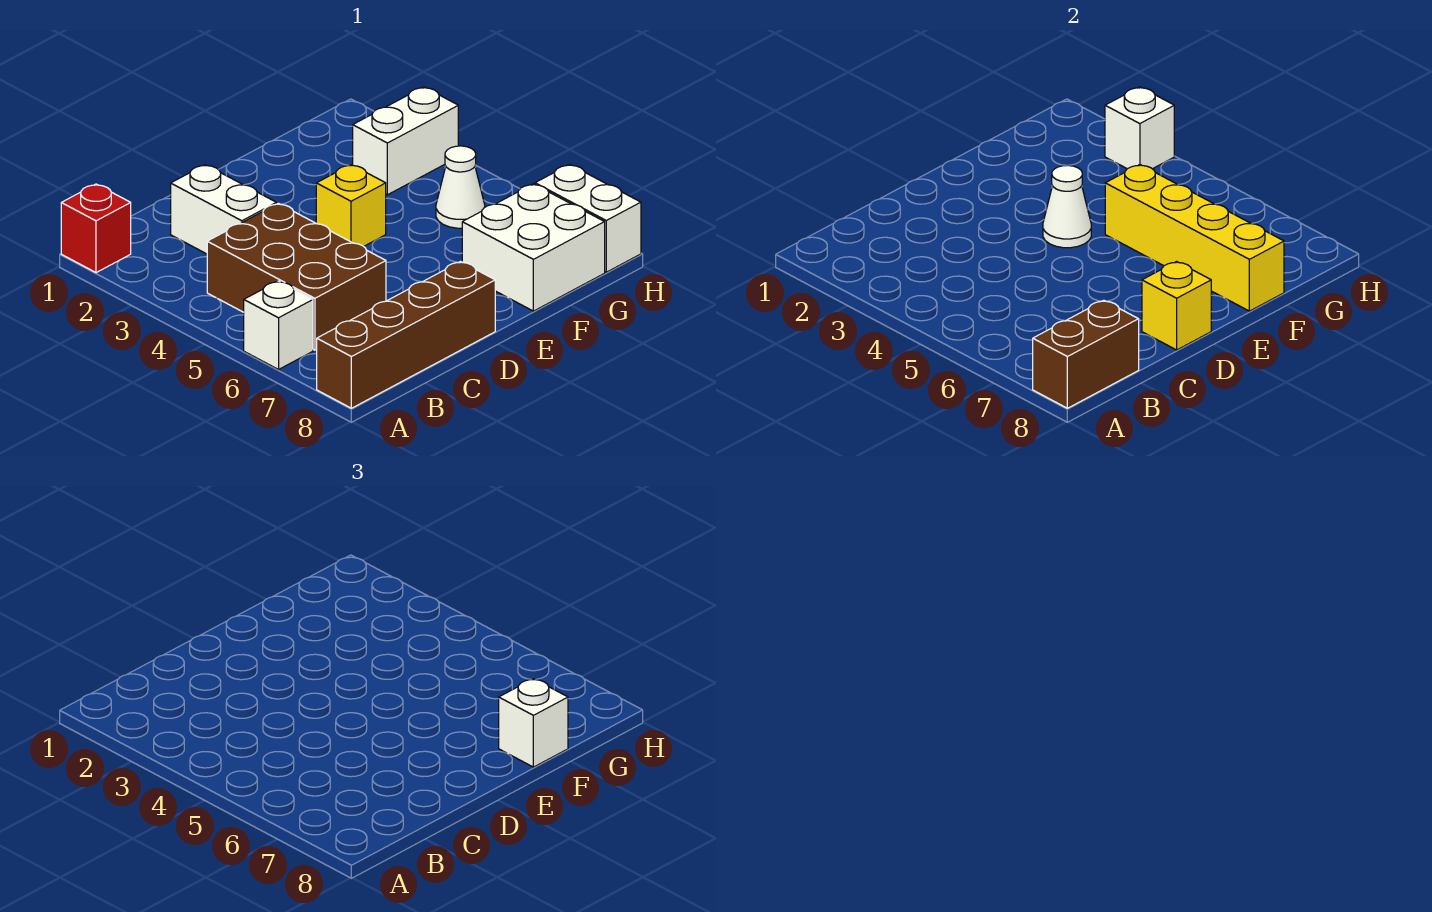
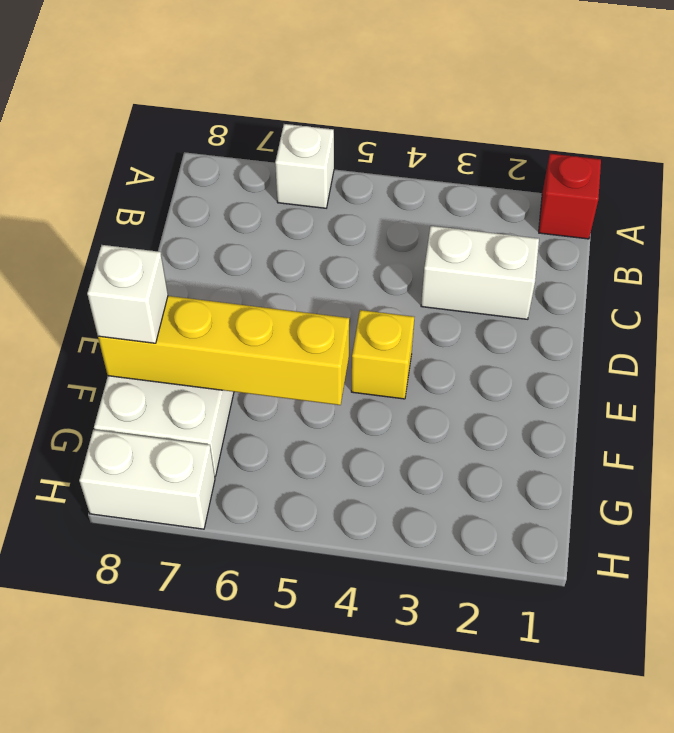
none -> brown 1x4 brick [317,262,495,408]
none -> brown 2x3 brick [207,203,386,350]
none -> white 1x2 brick [353,87,458,195]

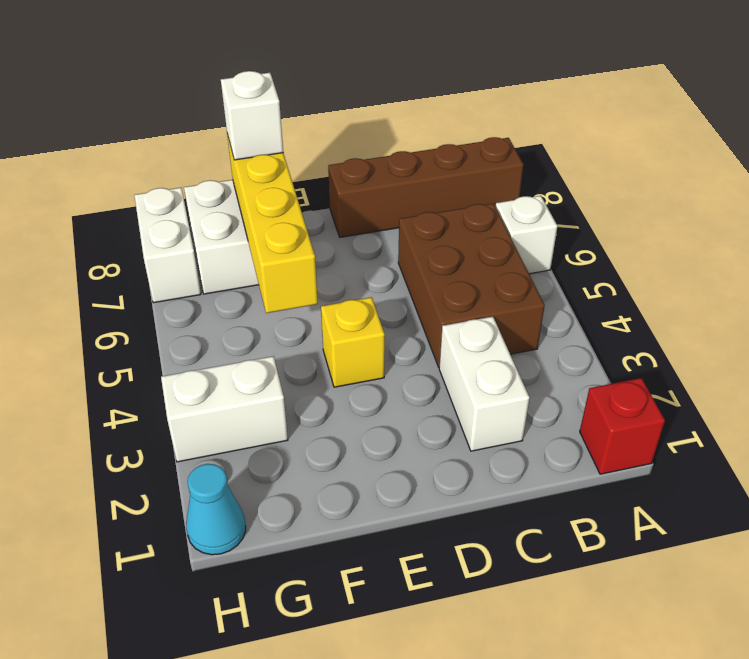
cyan 1x1 cone [186,464,246,555] -> none
none -> white 1x1 cone [436,146,485,228]
none -> brown 1x2 brick [1033,300,1139,408]
none -> yellow 1x1 brick [1142,262,1211,350]

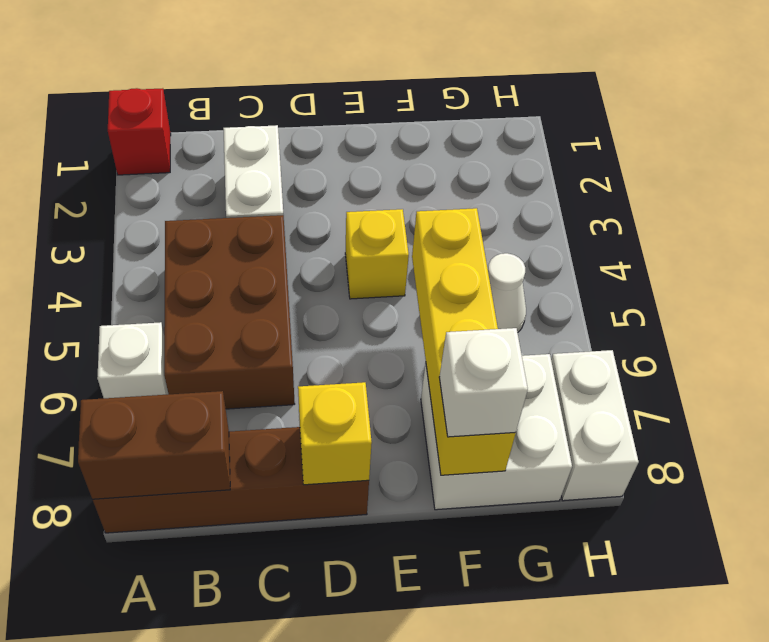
none -> white 1x2 brick [353,87,458,195]
none -> white 1x1 cone [1043,165,1091,248]
none -> white 1x1 brick [1105,87,1174,169]

